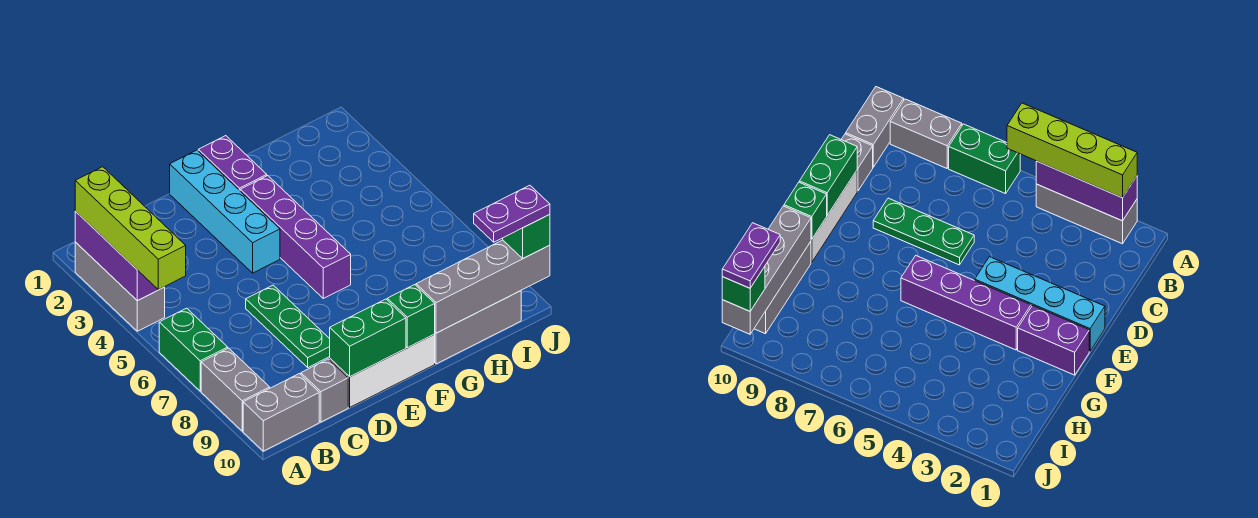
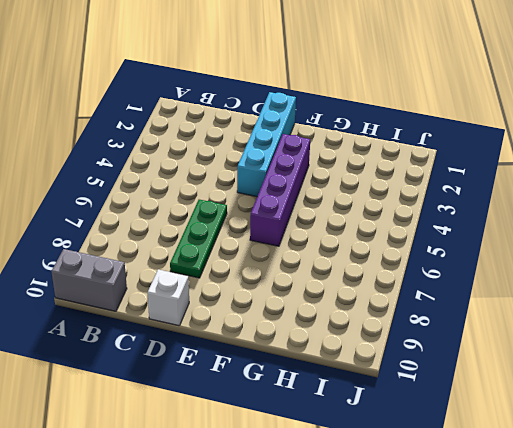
white 1x1 brick [147,270,189,326] -> white 1x3 brick [330,334,435,407]
none -> grey 1x3 brick [75,242,165,331]
none -> green 1x2 brick [159,308,228,391]
none -> grey 1x2 brick [201,348,270,431]

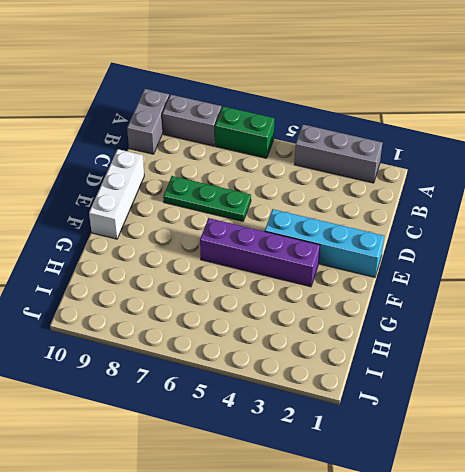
none -> grey 1x1 brick [301,359,348,422]
none -> purple 1x2 brick [198,136,267,190]
none -> grey 1x3 brick [435,291,521,364]

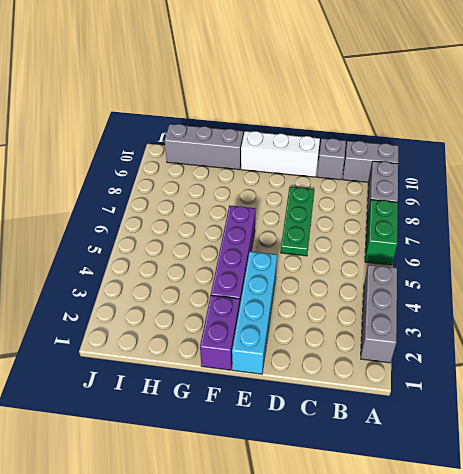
none -> purple 1x3 brick [75,211,160,301]
none -> green 1x2 brick [330,299,406,377]
none -> green 1x1 brick [387,285,435,348]

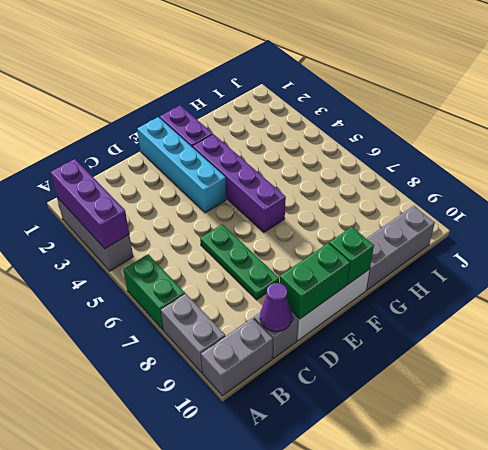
purple 1x1 cone [260,283,292,332] -> none
none -> grey 1x4 brick [416,240,550,333]
none -> lime 1x4 brick [75,167,186,290]
none -> green 1x1 brick [503,214,550,258]

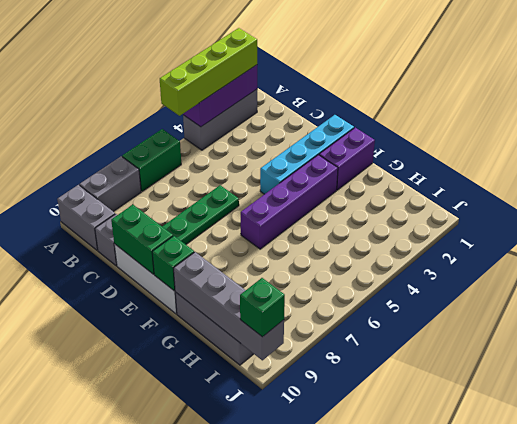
none -> purple 1x2 plate [474,185,550,242]

